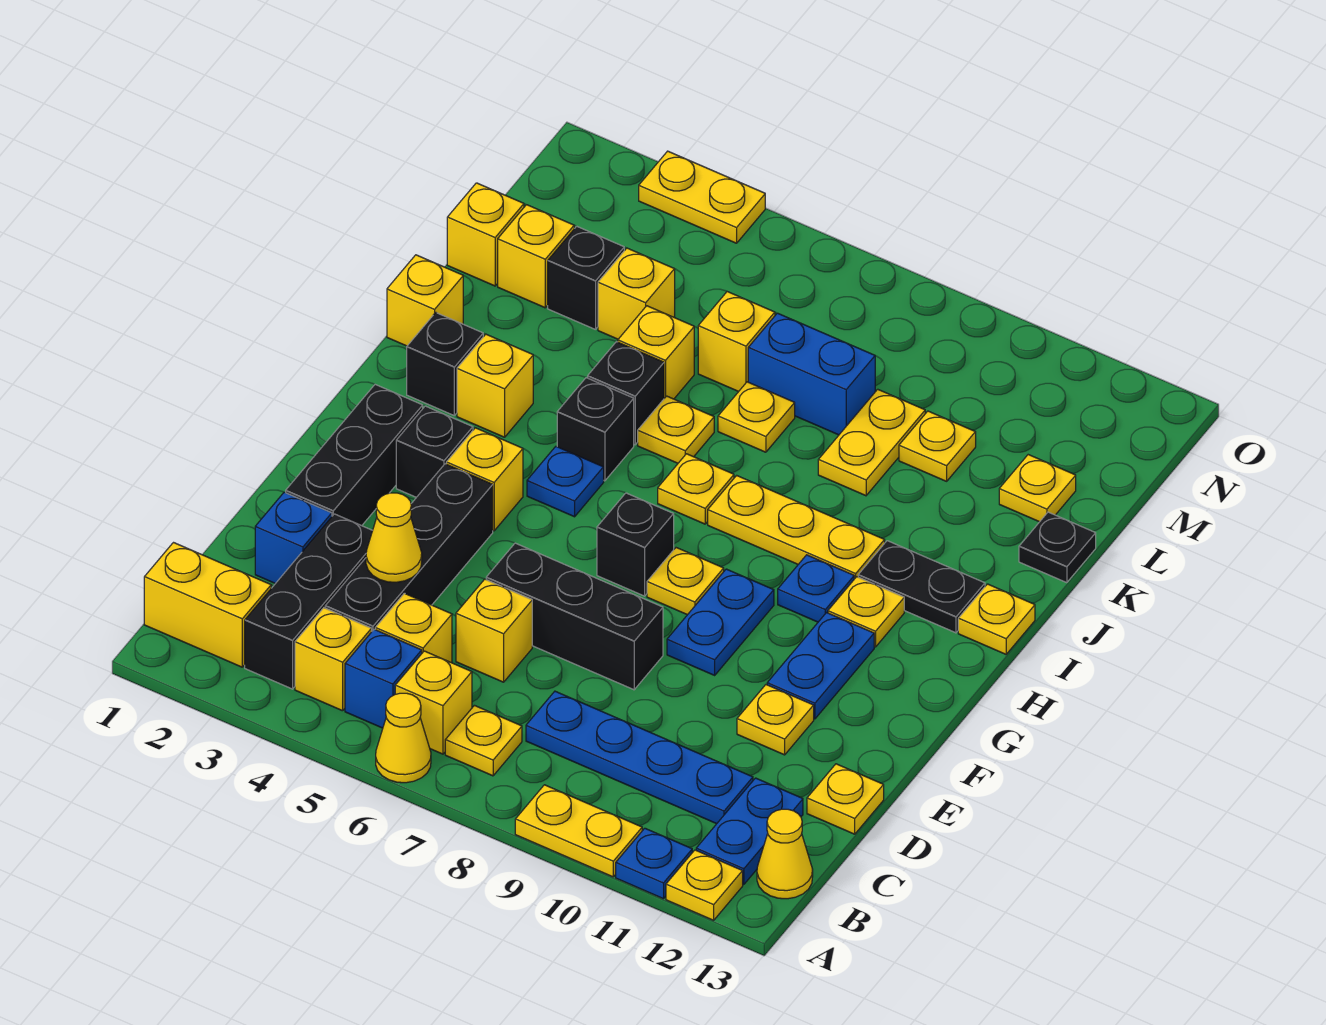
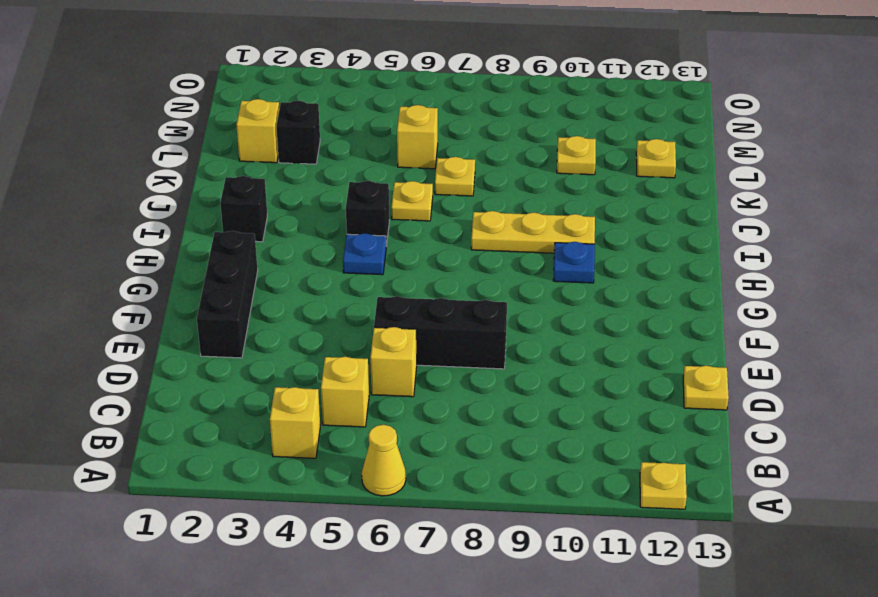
none -> yellow 1x2 plate [515,785,642,877]
none -> blue 1x1 plate [616,828,692,899]
none -> yellow 1x2 brick [144,543,271,667]
none -> black 1x3 brick [245,514,373,689]

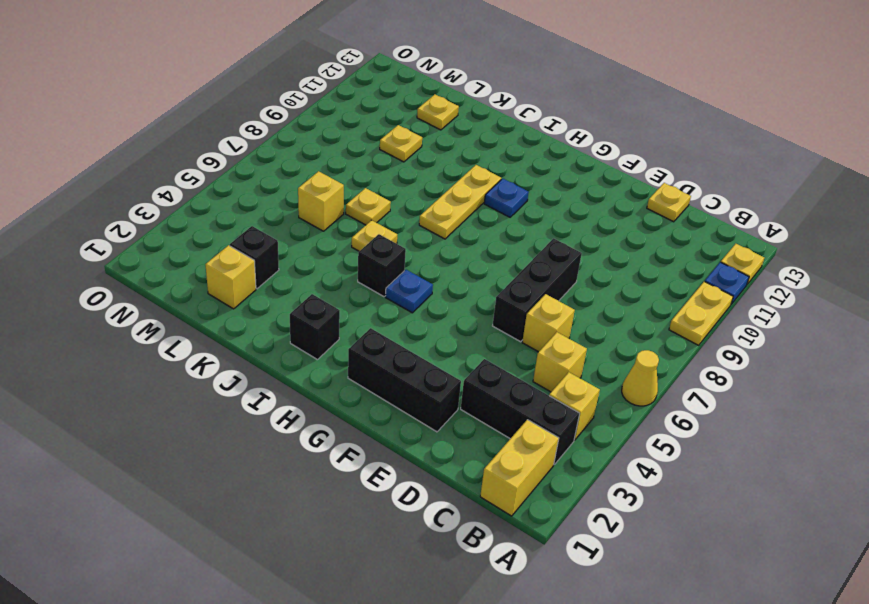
none -> blue 1x1 brick [345,629,422,728]
none -> yellow 1x1 brick [395,651,472,754]
none -> yellow 1x1 plate [445,705,522,776]
none -> blue 1x2 plate [696,778,803,884]

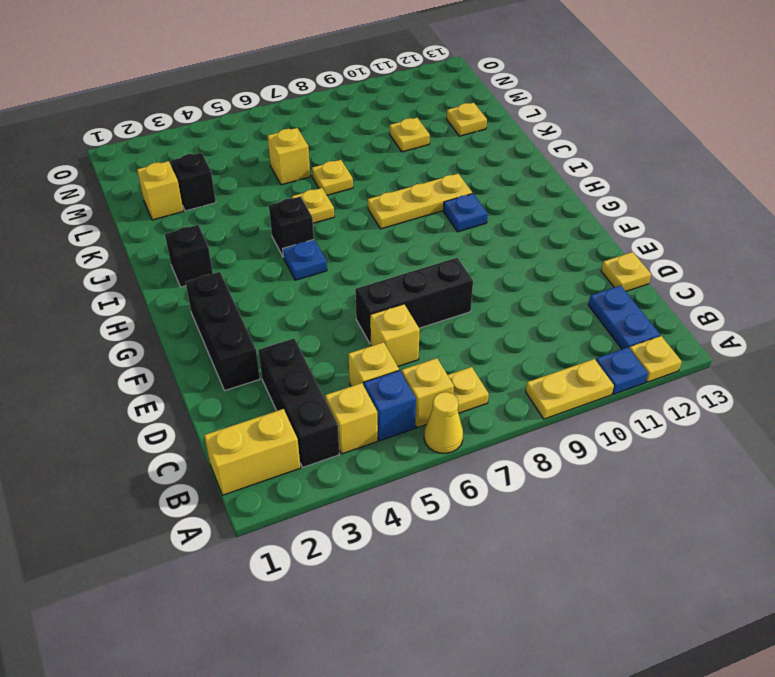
none -> yellow 1x1 cone [757,809,813,899]
none -> black 1x4 brick [325,464,493,631]
none -> blue 1x4 plate [526,691,753,824]
none -> blue 1x1 brick [255,492,332,584]

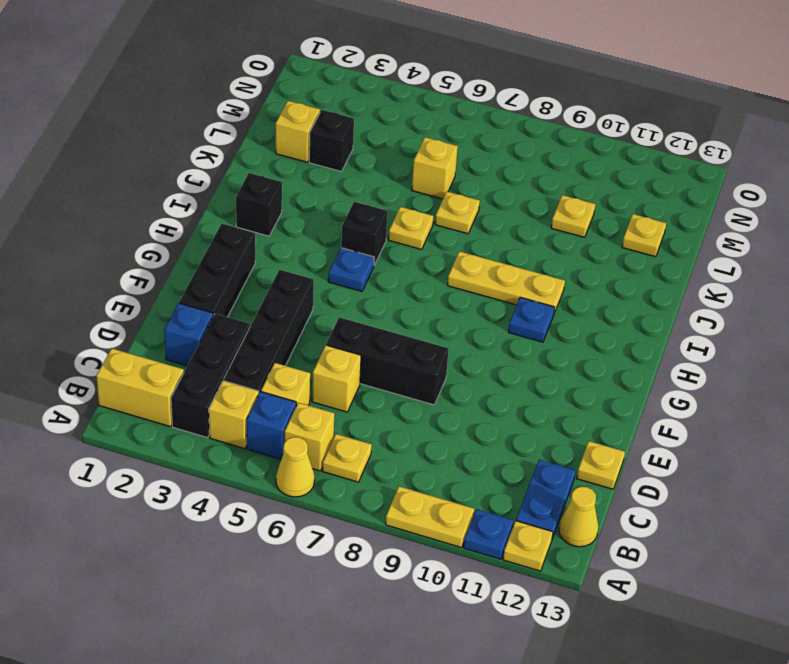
none -> blue 1x4 plate [526,691,753,824]
none -> yellow 1x1 plate [737,685,814,755]
none -> blue 1x2 plate [667,569,774,675]
none -> blue 1x2 plate [767,613,874,719]

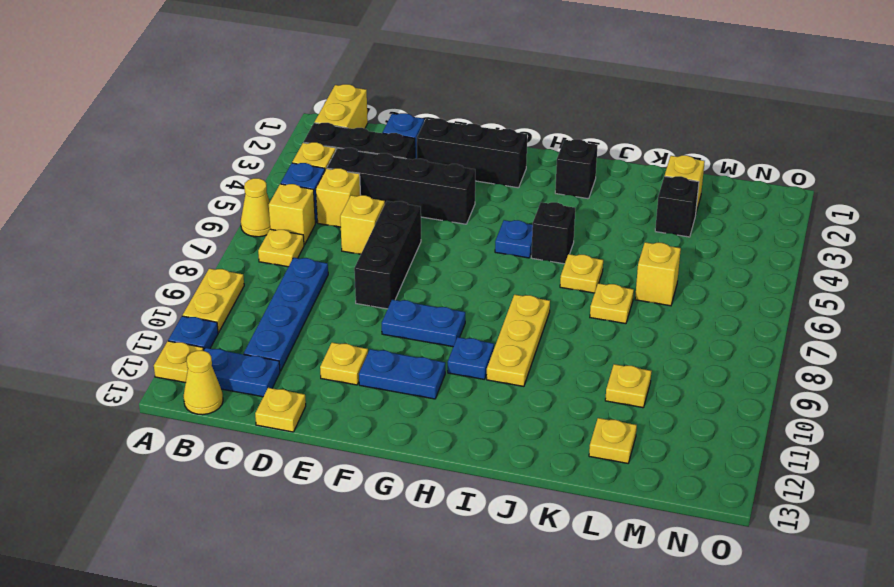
none -> black 1x1 brick [396,406,473,497]
none -> yellow 1x1 brick [446,428,523,531]
none -> black 1x1 brick [597,493,674,596]
none -> yellow 1x1 plate [647,548,724,615]

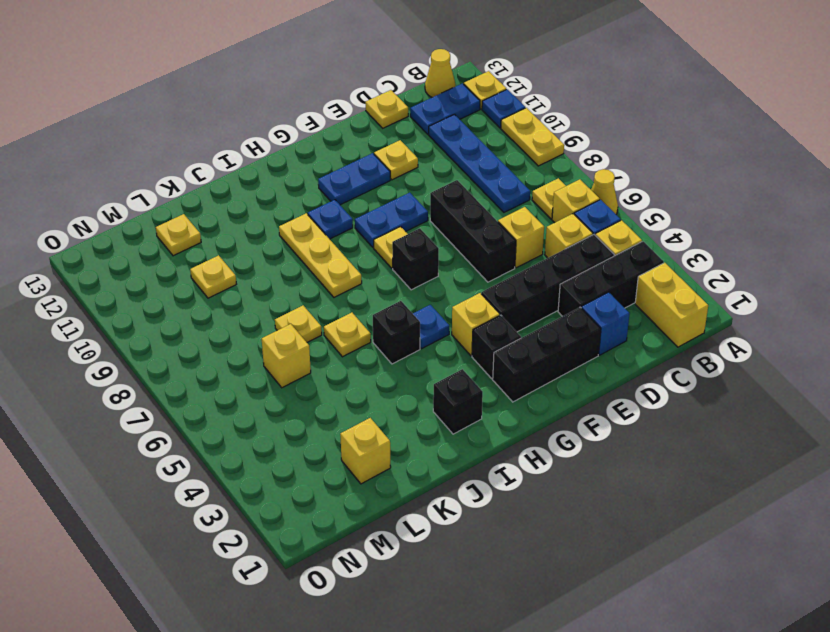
none -> yellow 1x1 plate [828,577,904,647]
none -> yellow 1x1 brick [457,334,533,437]
none -> yellow 1x1 plate [658,454,734,524]
none -> black 1x2 plate [858,541,985,633]

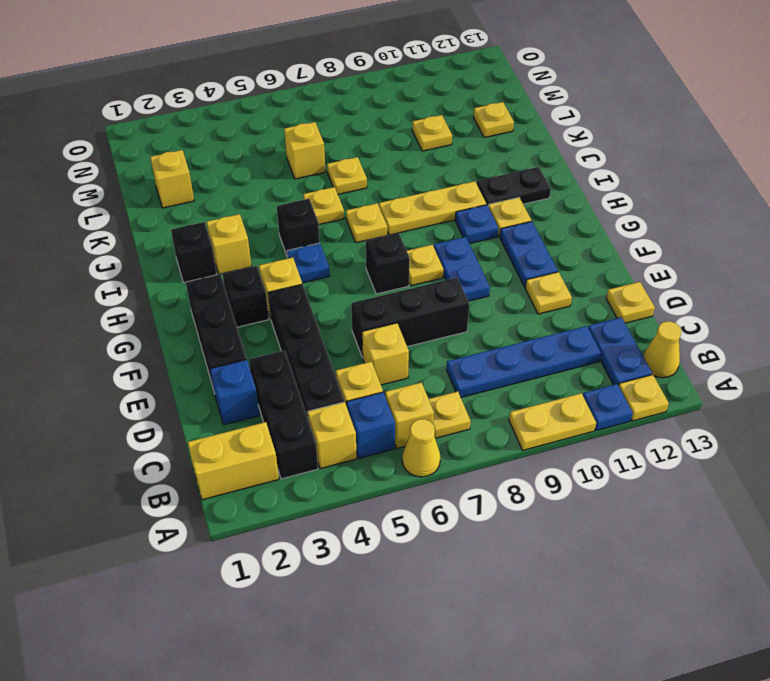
none -> yellow 1x1 plate [958,584,1035,654]
none -> yellow 1x1 brick [387,255,463,346]
none -> black 1x1 brick [588,342,664,445]
none -> yellow 1x1 brick [618,306,694,399]

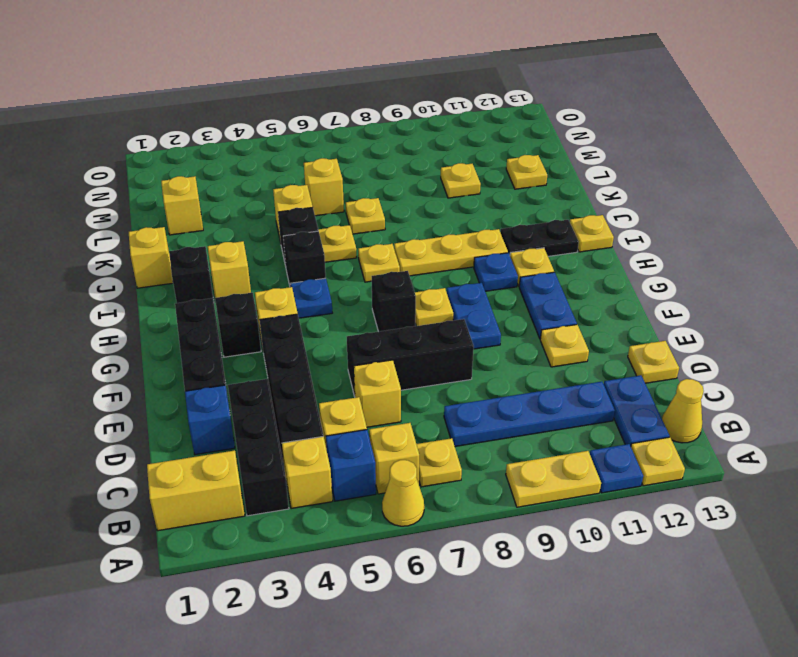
none -> yellow 1x2 plate [818,389,925,496]
none -> black 1x1 plate [1019,512,1096,583]
none -> yellow 1x1 brick [447,183,524,286]
none -> black 1x1 brick [548,226,624,330]

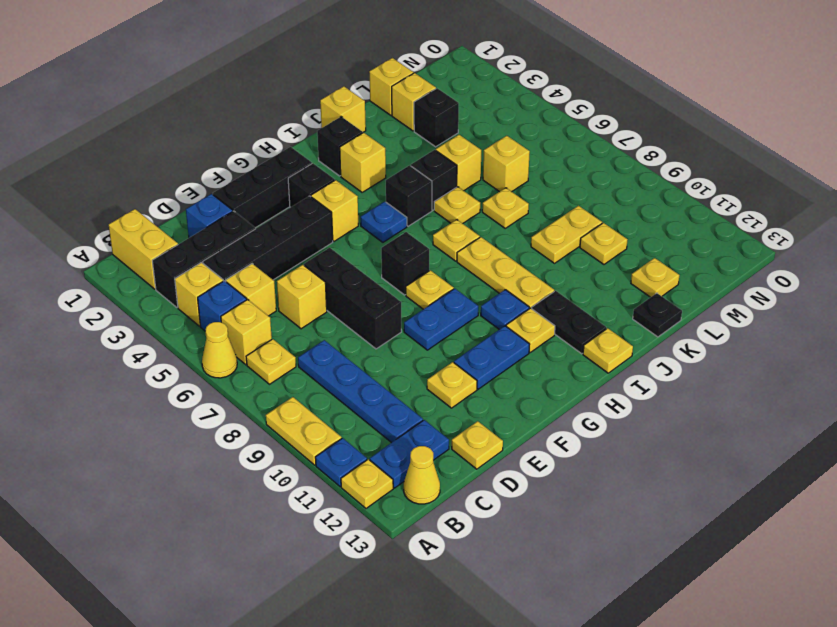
none -> yellow 1x1 brick [598,248,675,339]
none -> blue 1x2 brick [748,313,875,435]
none -> yellow 1x2 plate [639,151,765,243]
none -> yellow 1x1 cone [366,493,422,582]

